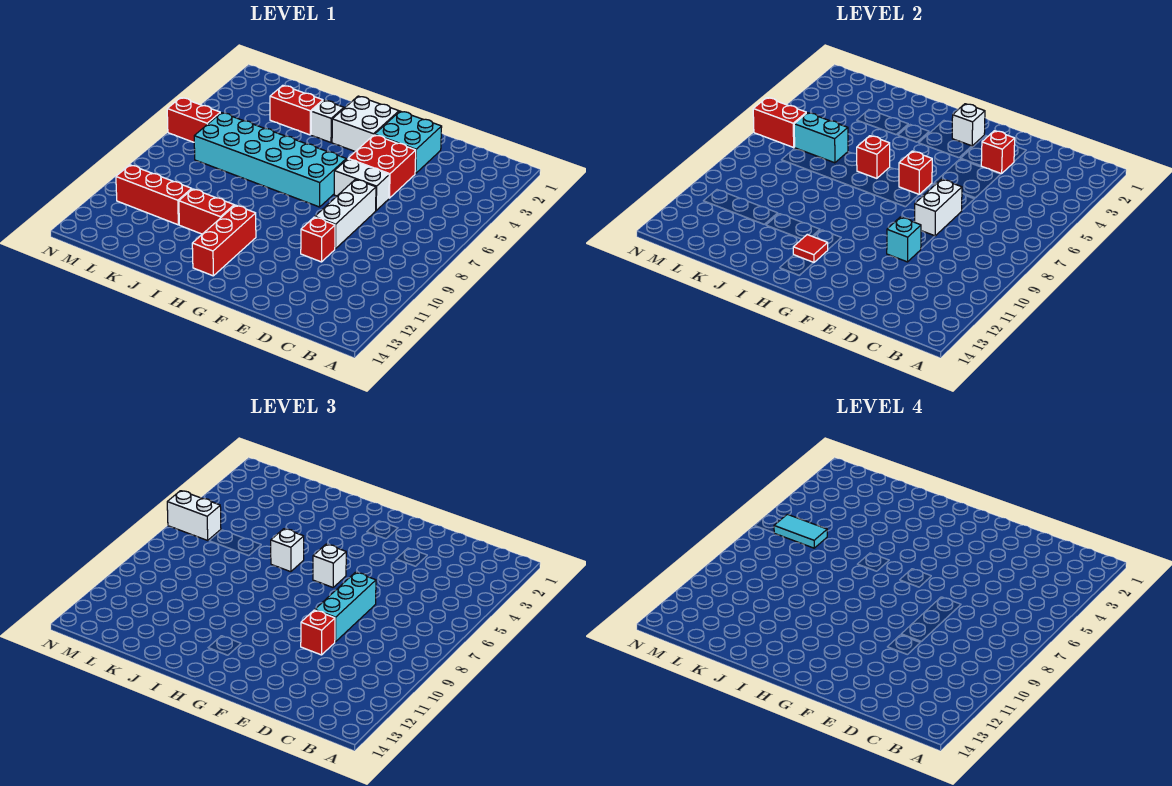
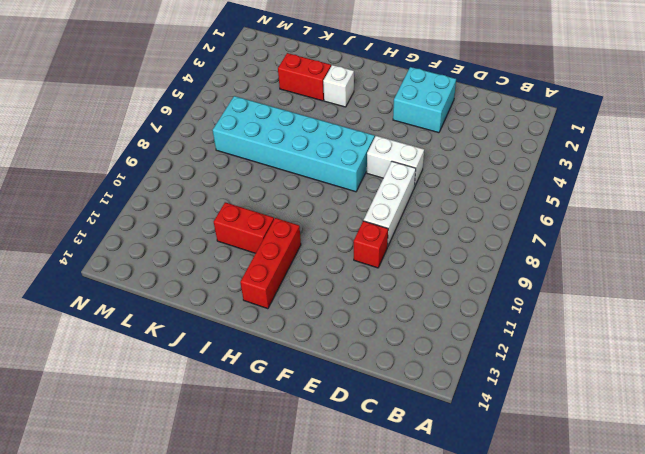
none -> red 2x2 brick [348,135,416,198]
none -> white 2x2 brick [332,96,399,152]
none -> red 1x3 brick [116,165,192,225]

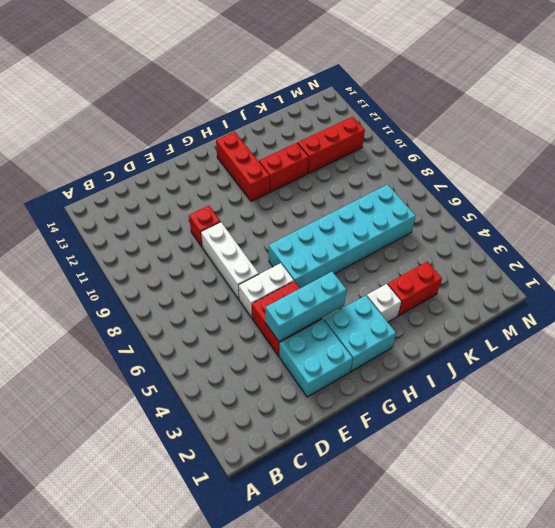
cyan 1x3 brick [266,272,347,342] -> cyan 1x3 brick turned to [315,572,376,642]
cyan 2x2 brick [324,296,396,372] -> white 2x2 brick [332,96,399,152]
none -> red 1x2 brick [167,98,220,142]
none -> red 1x1 brick [981,131,1015,174]
none -> white 1x2 brick [915,179,962,236]

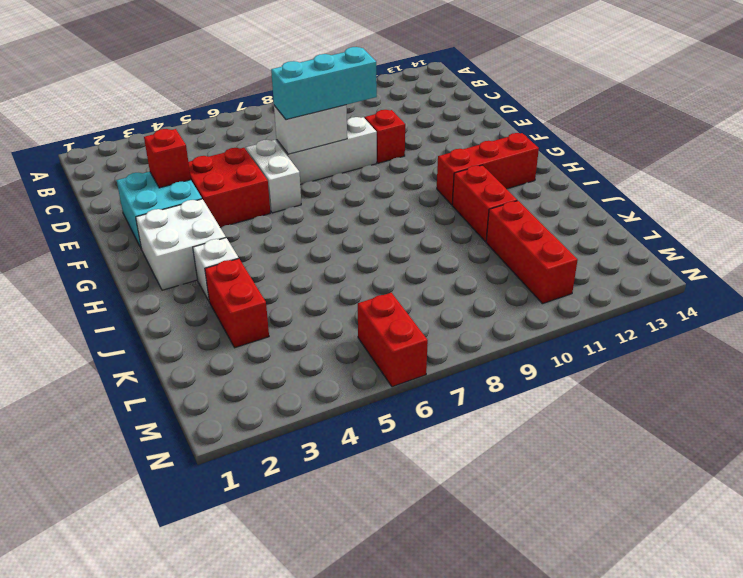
none -> cyan 2x6 brick [194,113,346,207]
none -> cyan 1x1 brick [887,217,921,262]
none -> white 1x1 brick [952,104,985,146]

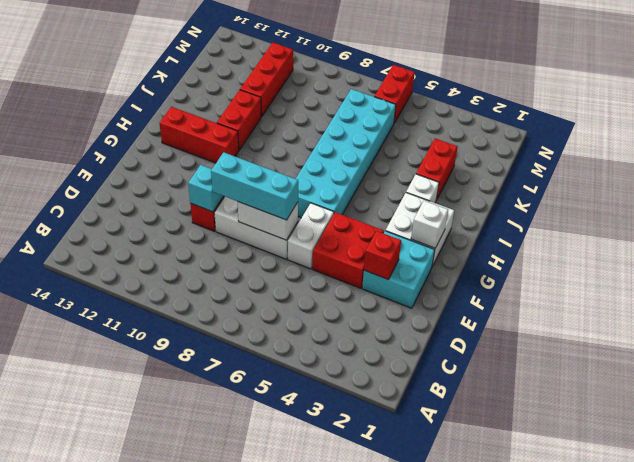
none -> red 1x1 brick [899,151,932,194]
none -> red 1x1 tile [793,235,828,263]
none -> red 1x1 brick [857,136,890,178]

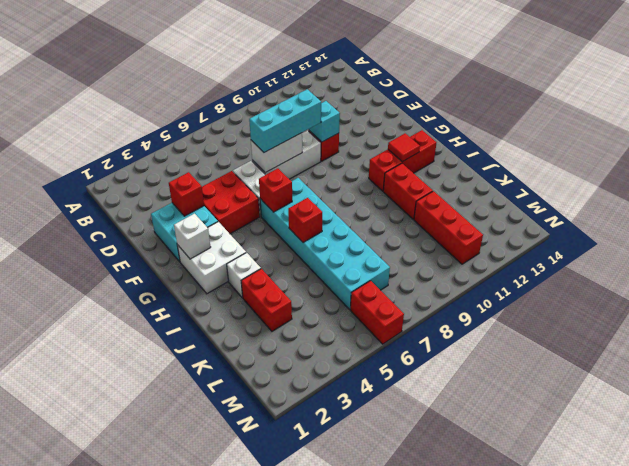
none -> cyan 1x2 brick [794,113,848,163]
none -> red 1x2 brick [753,98,806,147]
none -> red 1x1 brick [301,610,335,655]

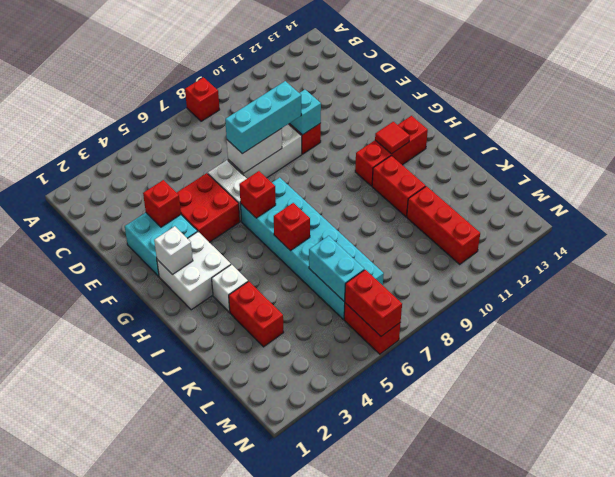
red 1x1 brick [185,77,220,121] -> red 1x1 brick moved to [301,610,335,655]
none -> white 1x1 brick [313,544,346,587]
none -> white 1x1 brick [271,529,304,572]
none -> white 1x2 brick [167,491,221,540]

